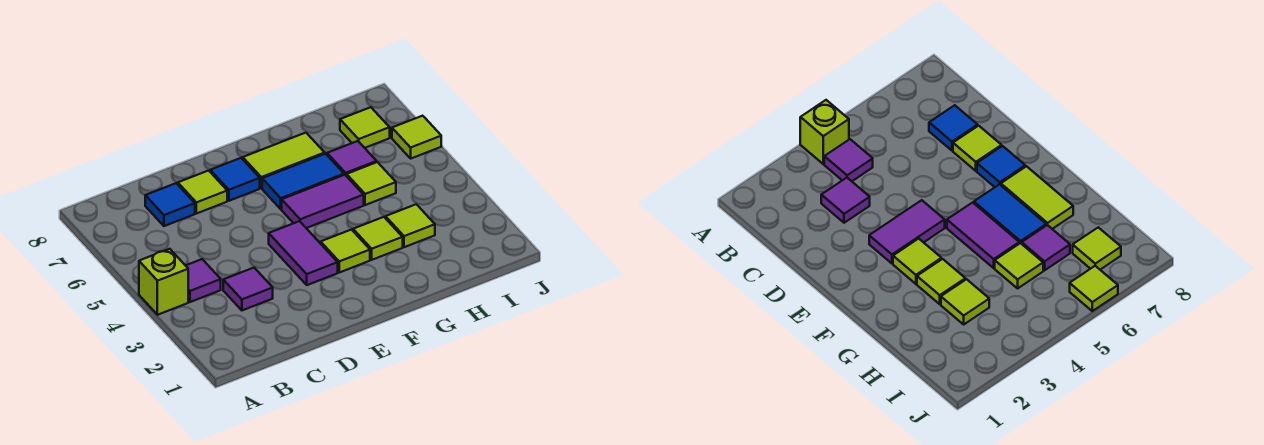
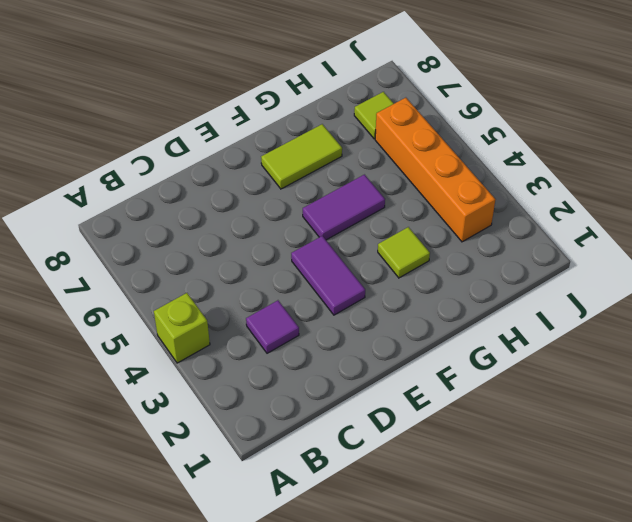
orange 1x4 brick [375,98,495,242] -> none
none -> purple 1x1 tile [186,259,221,302]
none -> blue 1x1 tile [145,183,195,226]
none -> lime 1x1 tile [178,171,227,214]

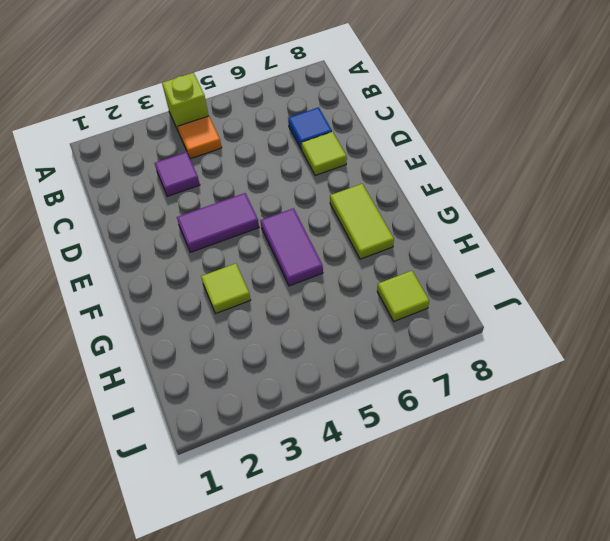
orange 1x1 tile [178,116,222,159] -> purple 1x1 tile [186,259,221,302]
none -> blue 1x1 tile [210,158,260,201]
none -> lime 1x1 tile [321,230,370,272]
none -> blue 1x2 tile [262,154,344,209]

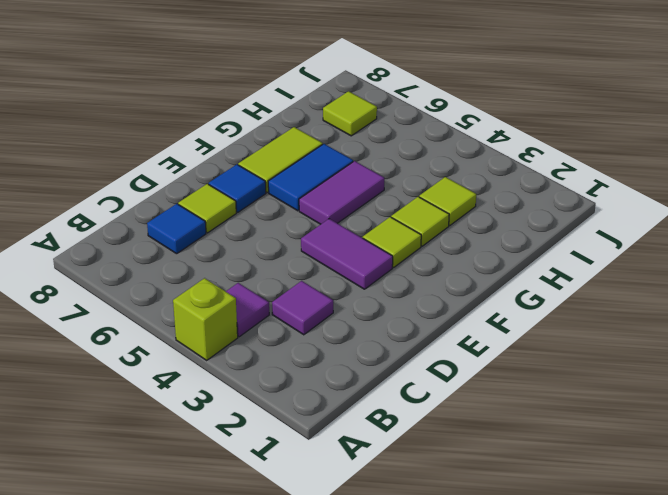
none -> lime 1x1 tile [347,162,396,205]
none -> purple 1x1 tile [327,141,377,176]
none -> lime 1x1 tile [392,116,441,158]

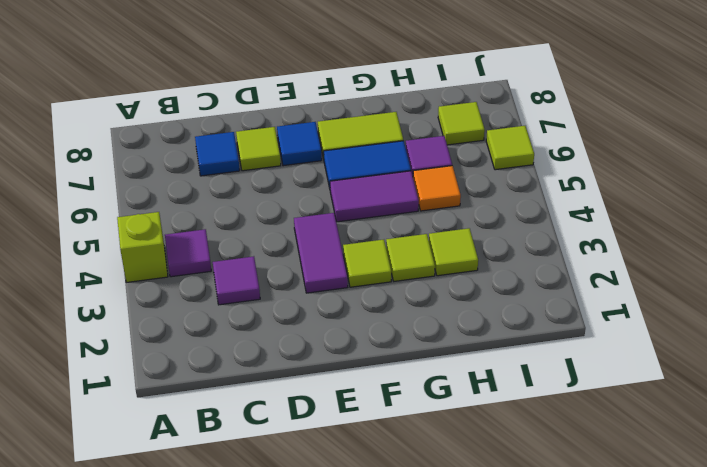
orange 1x1 tile [413,166,461,211] -> lime 1x1 tile [347,162,396,205]

